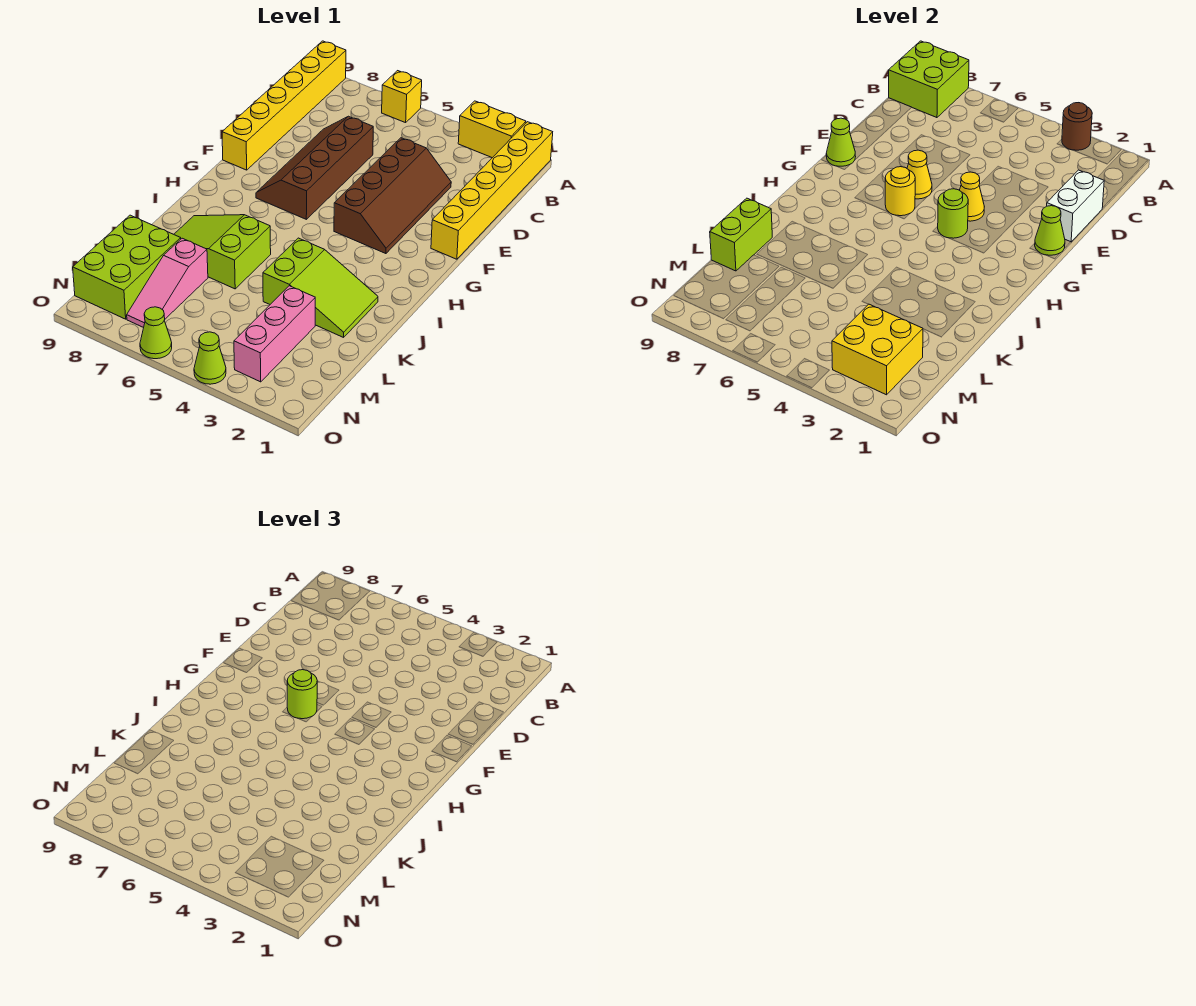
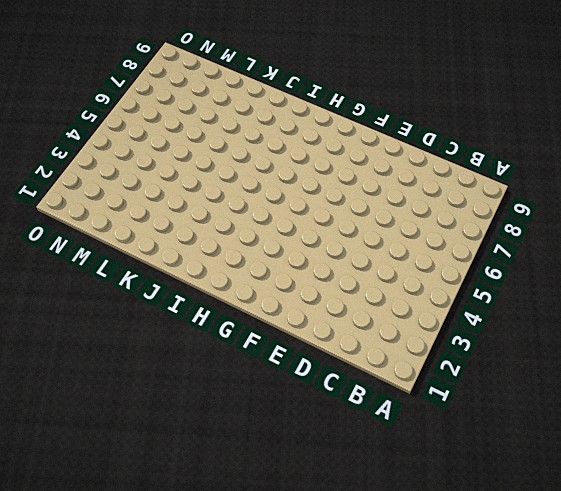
none -> yellow 1x6 brick [431,122,553,259]
none -> yellow 1x2 brick [458,101,526,158]
none -> yellow 1x1 brick [382,71,422,123]

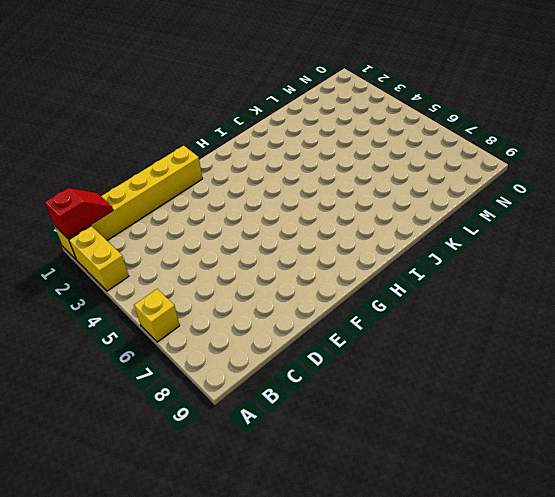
red 1x2 slope [45,188,113,239] -> none
none -> yellow 1x6 brick [222,41,346,170]
none -> brown 2x4 slope [334,138,451,254]
none -> brown 2x4 slope [256,116,373,219]

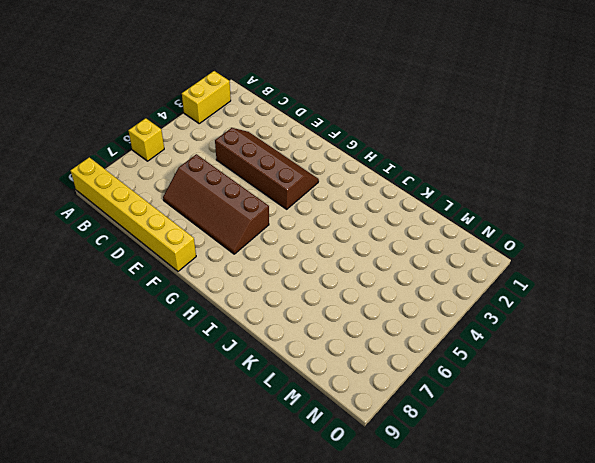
none -> yellow 1x6 brick [431,122,553,259]
none -> lime 2x3 slope [263,238,378,337]
none -> lime 2x3 slope [174,215,271,289]

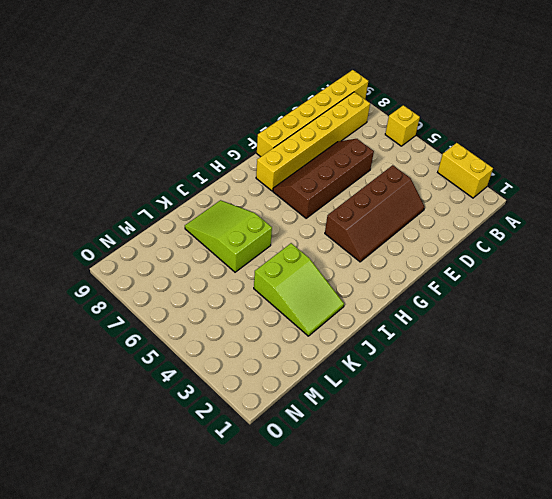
yellow 1x6 brick [256,92,370,191] -> yellow 1x6 brick moved to [431,122,553,259]
none -> pink 1x3 brick [234,286,315,382]
none -> pink 1x3 slope [127,238,208,328]
none -> lime 2x3 brick [73,215,181,319]

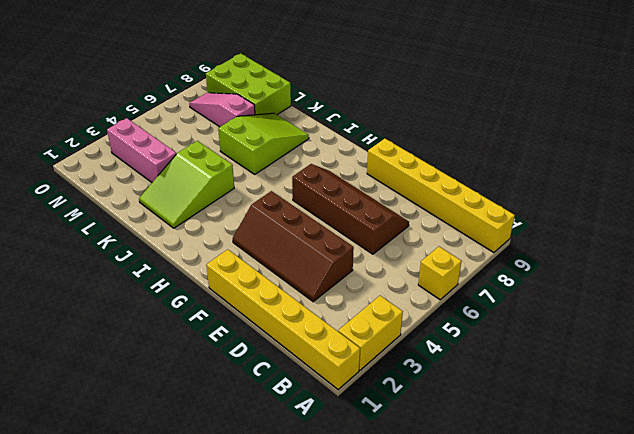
none -> lime 1x1 cone [194,332,226,384]
none -> lime 1x1 cone [140,307,172,359]
none -> brown 1x1 round brick [1062,103,1092,150]

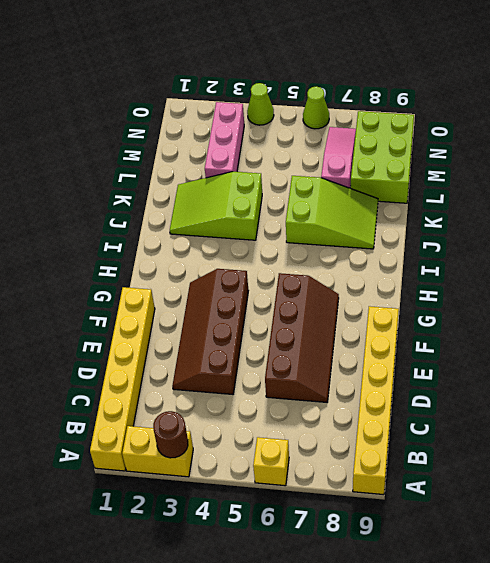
none -> lime 2x2 brick [889,41,969,118]
none -> white 1x2 brick [1047,170,1104,242]
none -> lime 1x1 cone [1035,206,1065,255]

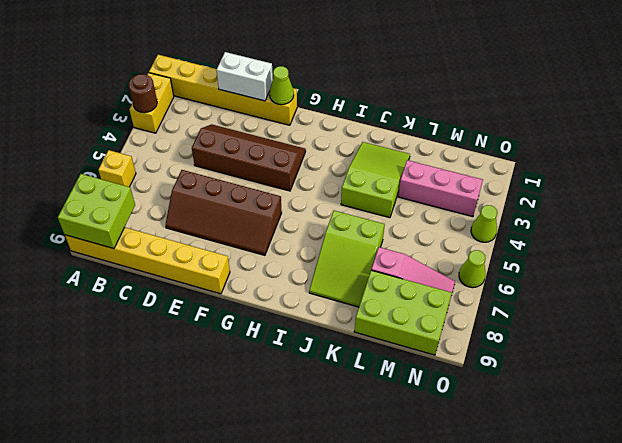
none -> yellow 1x1 cone [960,172,984,221]
none -> yellow 1x1 cone [907,150,932,199]
none -> lime 1x1 cone [826,118,856,166]

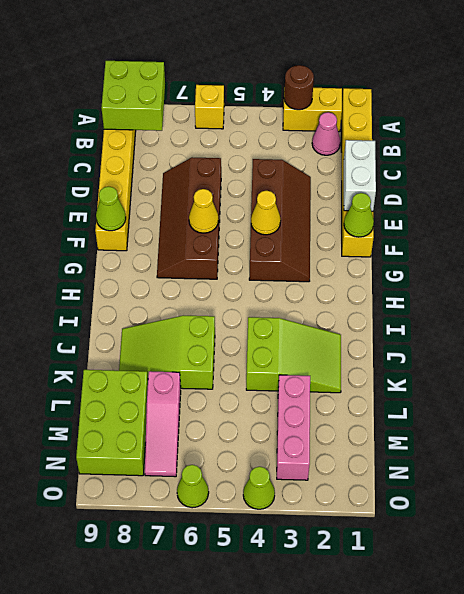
pink 1x1 cone [312,112,340,155] -> none
none -> lime 1x1 round brick [938,189,968,238]
none -> yellow 1x1 round brick [885,167,915,216]
none -> lime 1x2 brick [710,198,772,271]

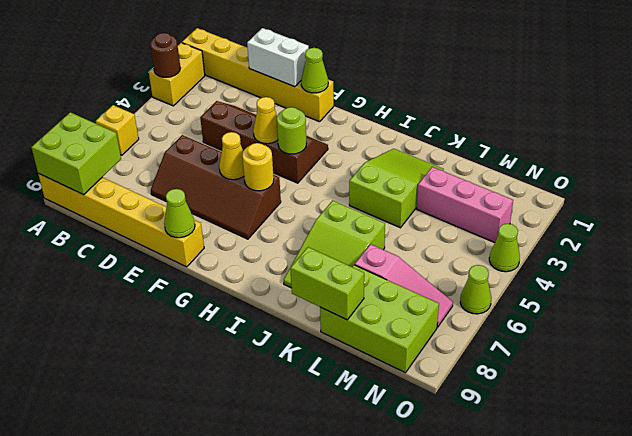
none -> yellow 2x2 brick [832,304,923,395]
none -> lime 1x1 round brick [287,670,317,719]

